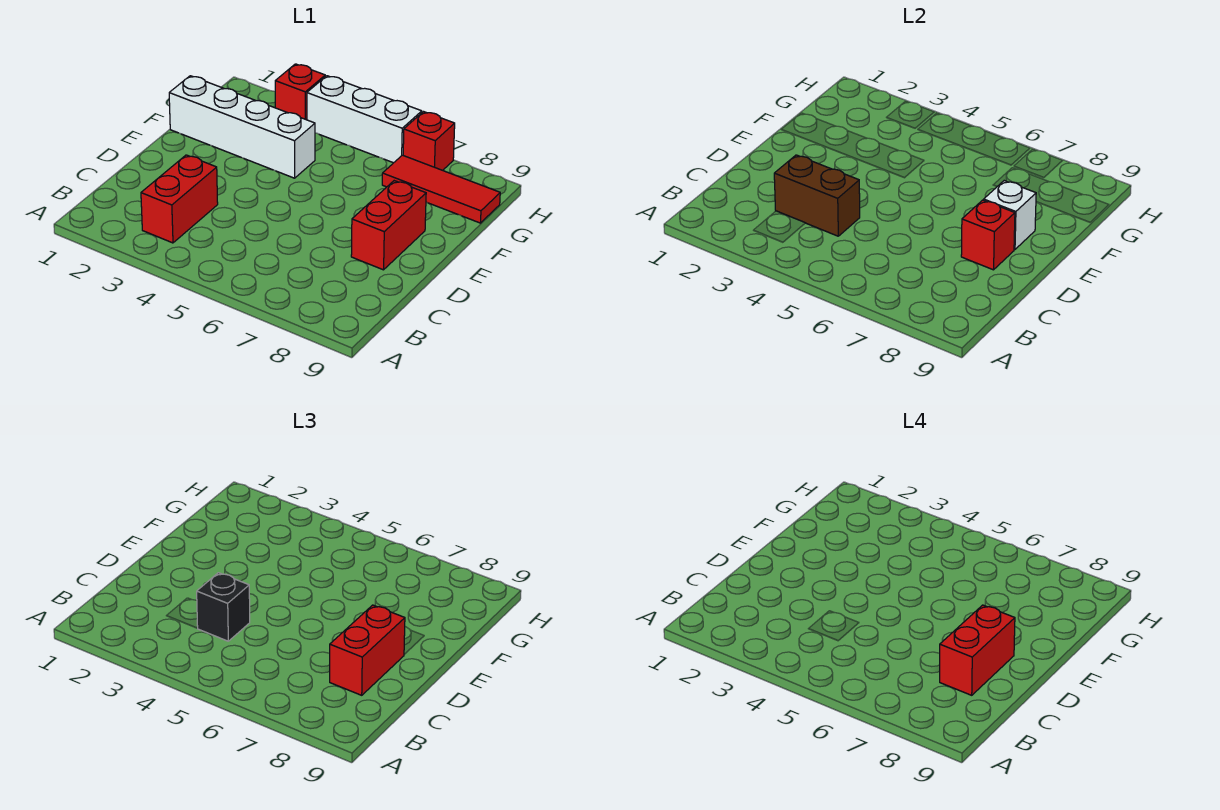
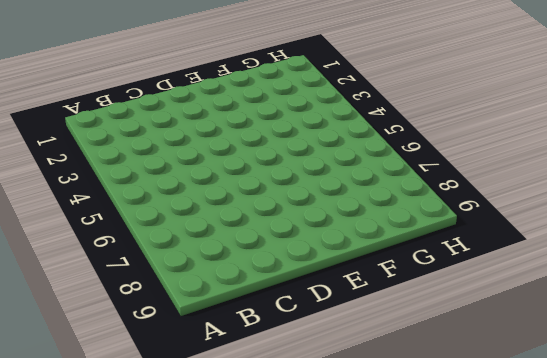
none -> red 1x2 brick [141,155,218,243]
none -> red 1x2 brick [351,181,426,270]
none -> white 1x4 brick [169,76,315,178]

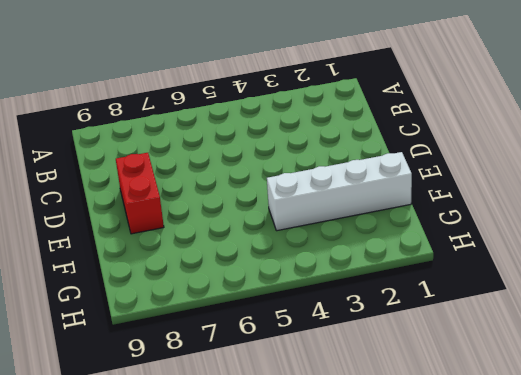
none -> red 1x2 brick [141,155,218,243]
none -> red 1x3 tile [382,155,500,223]
none -> red 1x1 brick [275,64,325,120]

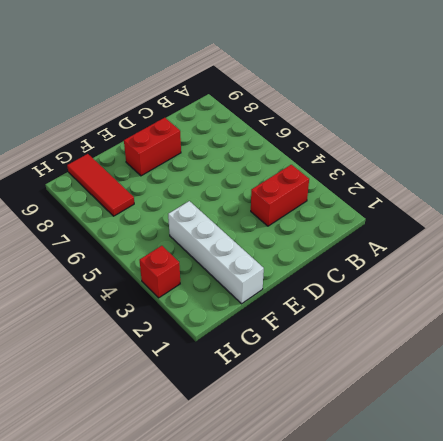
none -> white 1x3 brick [307,76,422,163]
none -> red 1x1 brick [403,112,455,170]
none -> brown 1x2 brick [774,155,860,236]

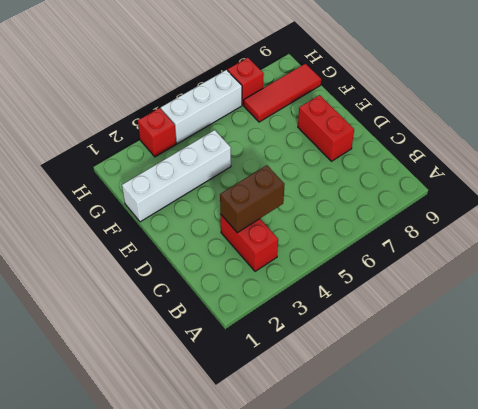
none -> red 1x1 brick [961,200,1015,270]
none -> white 1x1 brick [984,181,1036,250]
none -> black 1x1 brick [197,573,250,641]

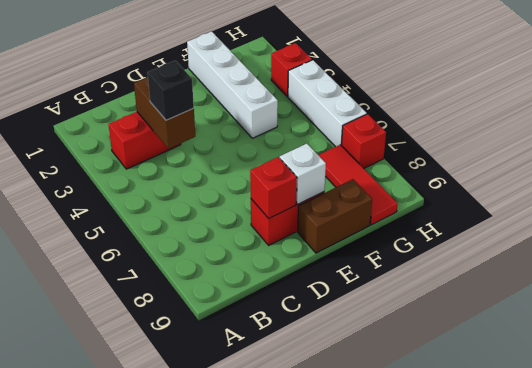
brown 1x2 brick [298,179,372,253] -> none
none -> red 1x2 brick [330,605,405,695]
none -> red 1x2 brick [940,605,1015,695]

